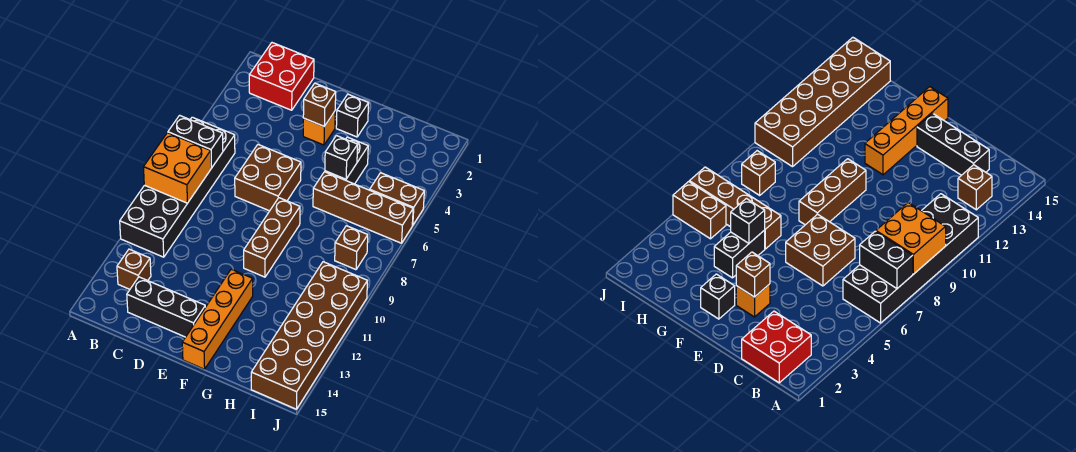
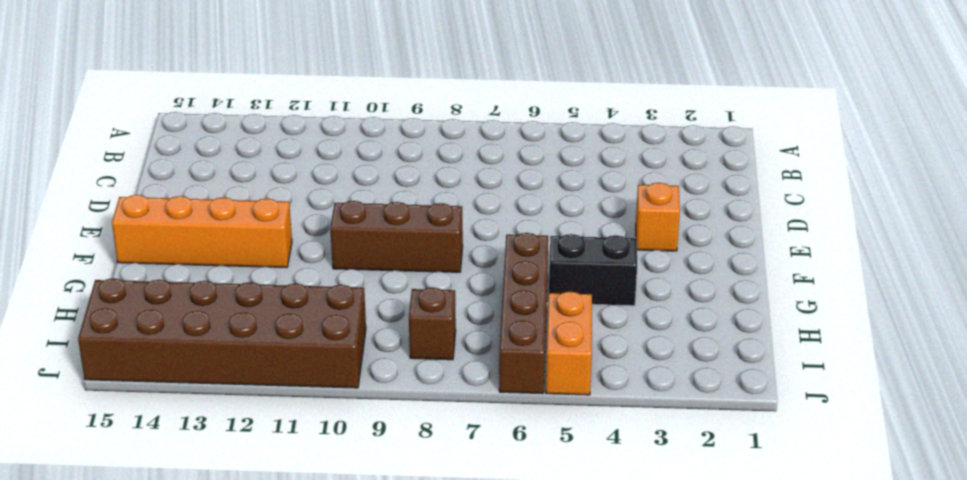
orange 1x2 brick [546,291,592,395] -> brown 1x2 brick [370,173,424,226]
none -> black 2x6 brick [120,117,235,257]
none -> red 2x2 brick [249,43,314,110]
none -> brown 1x1 brick [117,249,151,289]

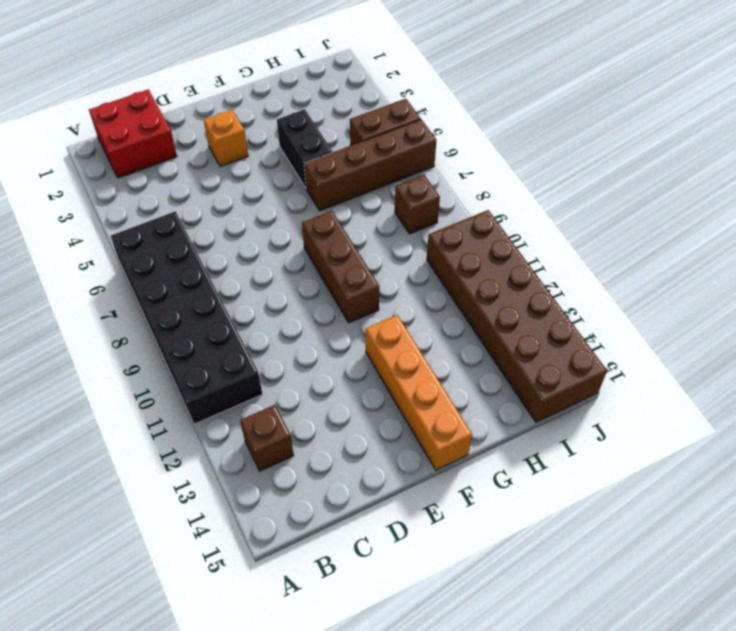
none -> black 1x3 brick [127,277,205,337]
none -> brown 2x2 brick [235,145,301,211]
none -> black 1x1 brick [336,94,369,137]

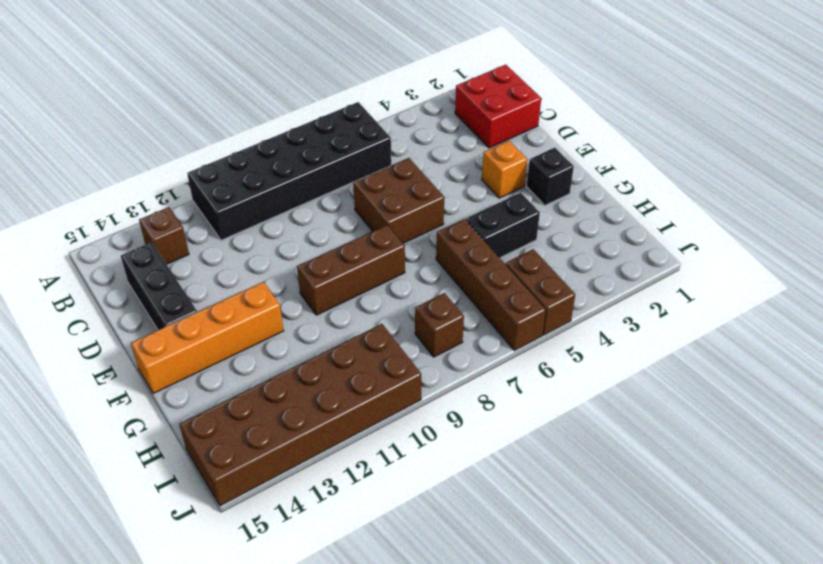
none -> black 1x2 brick [168,115,223,168]
none -> orange 2x2 brick [143,133,211,203]
none -> brown 1x1 brick [303,83,336,126]

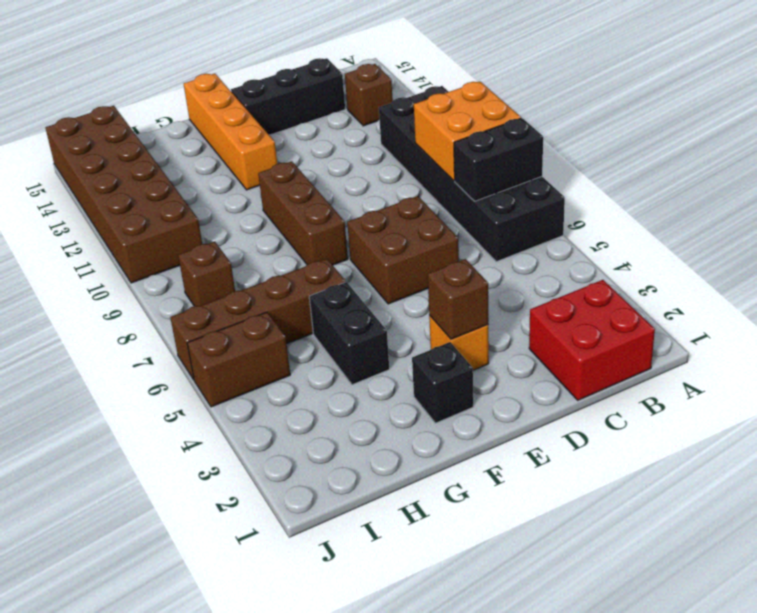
none -> black 1x1 brick [325,136,358,179]

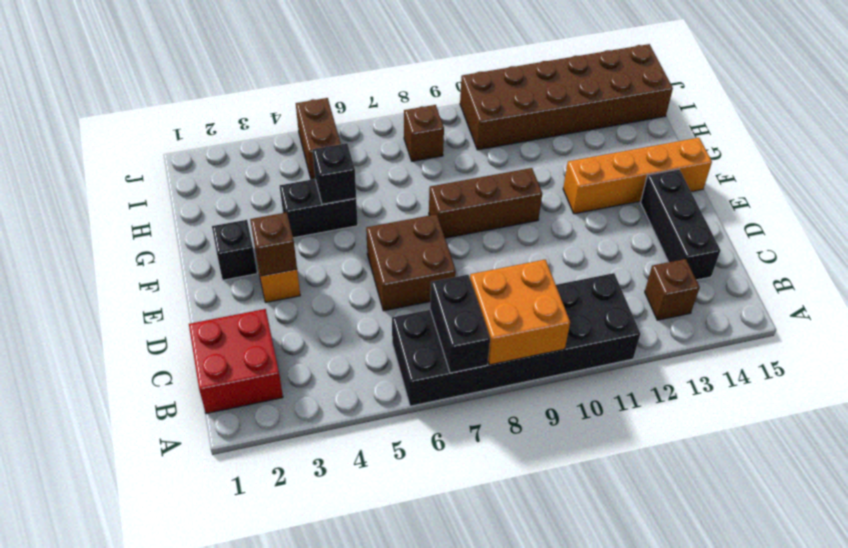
none -> brown 1x4 brick [313,172,413,243]

